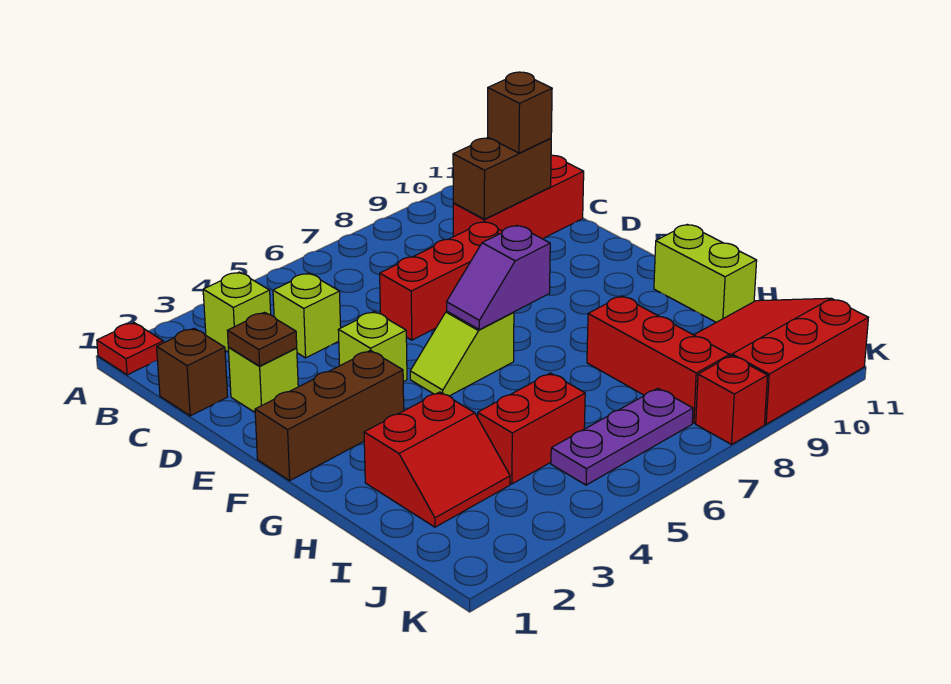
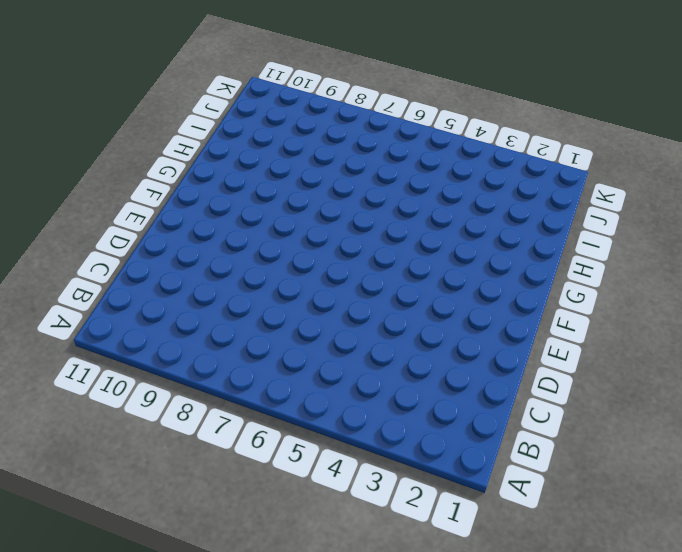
none -> red 1x1 plate [97,323,163,375]
none -> lime 1x1 brick [203,272,271,352]
none -> brown 1x1 brick [157,328,228,416]

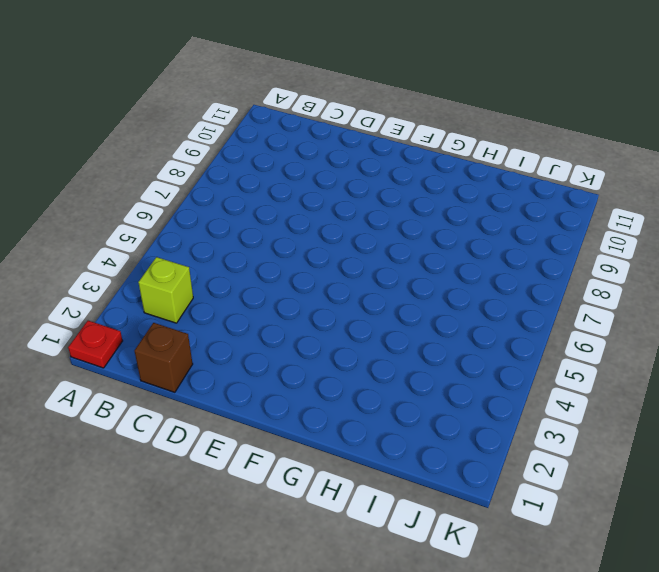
none -> lime 1x1 brick [273,273,341,358]
none -> red 1x3 brick [453,155,584,239]
none -> lime 1x1 brick [228,348,298,412]

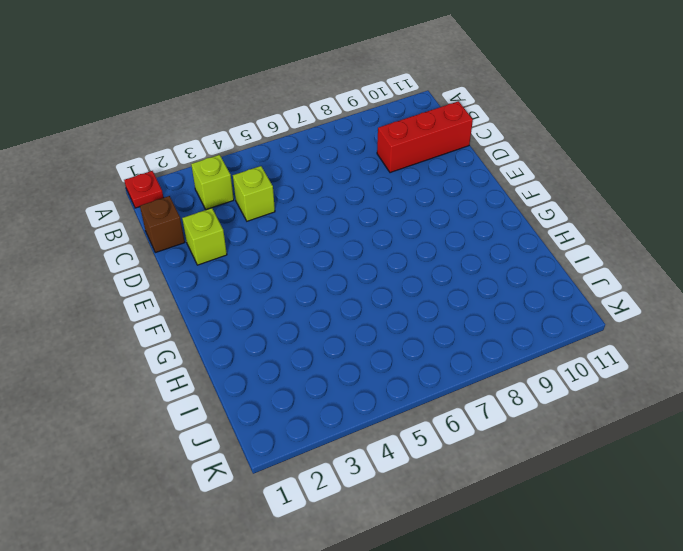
none -> red 1x3 brick [380,222,502,340]
none -> lime 1x1 brick [338,312,407,382]
none -> brown 1x3 brick [255,350,404,480]

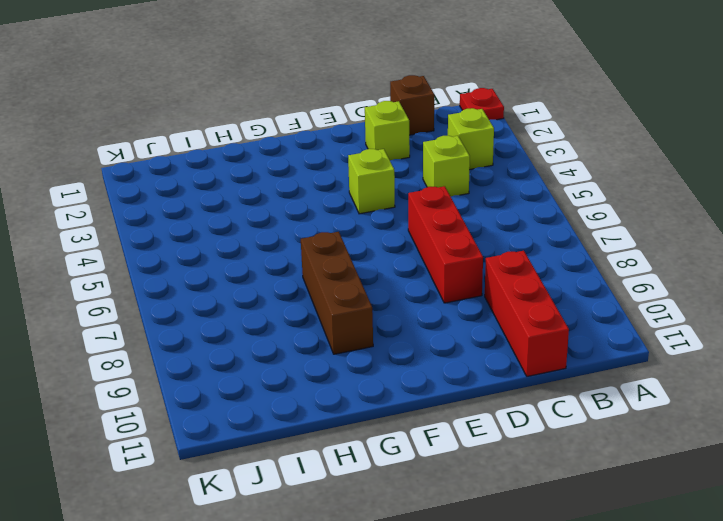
brown 1x3 brick [301,232,373,354] -> brown 1x3 brick moved to [255,350,404,480]
none -> lime 1x2 slope [410,311,514,396]
none -> lime 1x2 brick [654,224,757,322]
none -> red 2x2 slope [364,392,510,527]

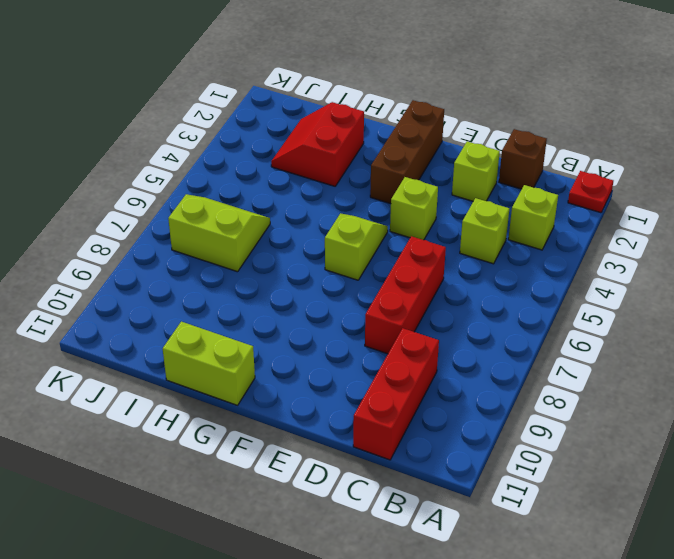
lime 2x2 slope [168,194,270,272] -> purple 1x3 plate [551,388,693,485]
none -> red 1x3 brick [587,296,729,423]
none -> red 1x2 brick [478,373,585,484]
none -> red 3x3 slope [694,298,868,424]

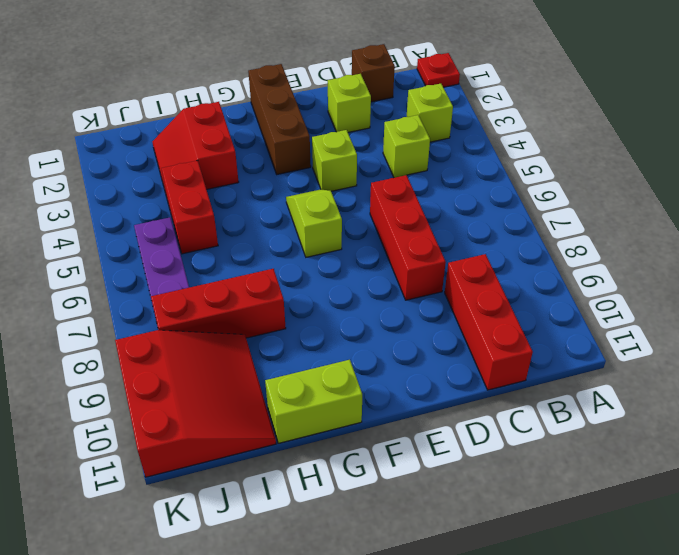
none -> red 1x1 brick [696,356,768,444]
none -> brown 1x2 brick [453,138,551,219]
none -> brown 1x1 plate [228,312,297,366]

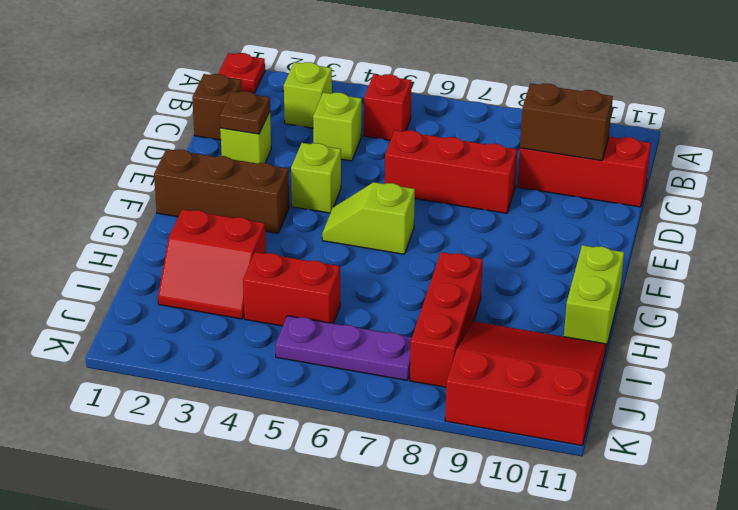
red 1x1 brick [364,74,412,140] -> red 1x1 brick moved to [696,356,768,444]
none -> purple 1x2 slope [447,226,550,330]
none -> brown 1x1 brick [488,72,552,153]

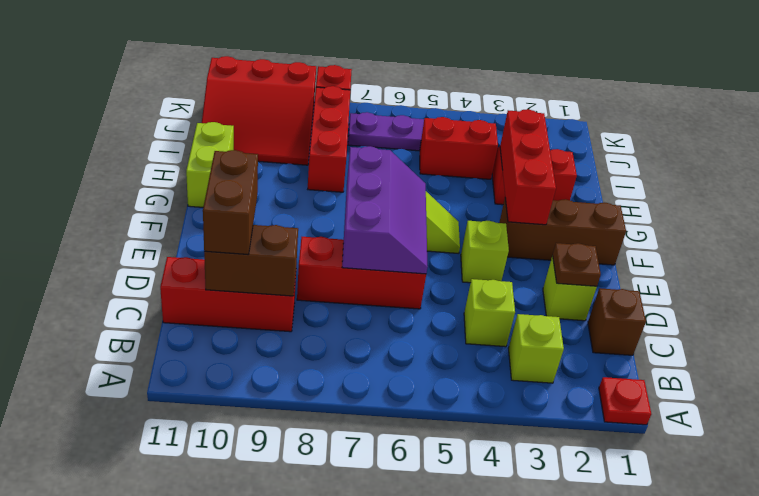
brown 1x2 brick [203,150,258,254] -> brown 1x1 brick [488,72,552,153]
purple 2x3 slope [342,146,428,274] -> purple 1x2 slope [447,226,550,330]
red 1x3 brick [500,109,556,225] -> none

